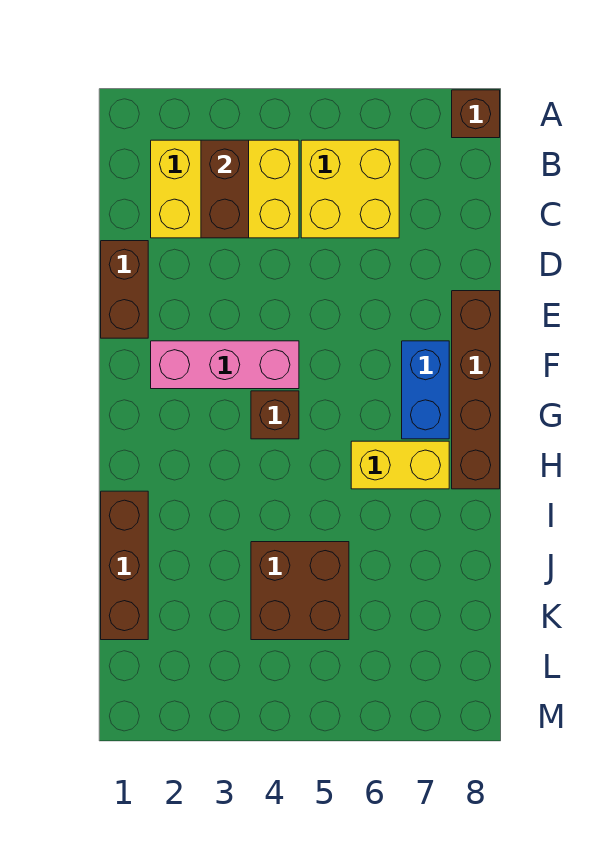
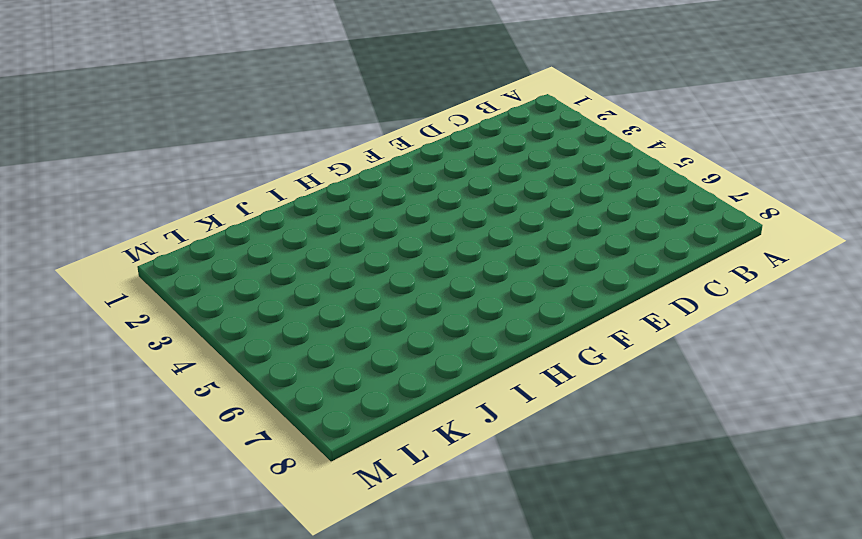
none -> brown 1x1 brick [452,90,500,138]
none -> yellow 2x3 brick [151,140,299,238]
none -> yellow 2x2 brick [301,140,399,238]

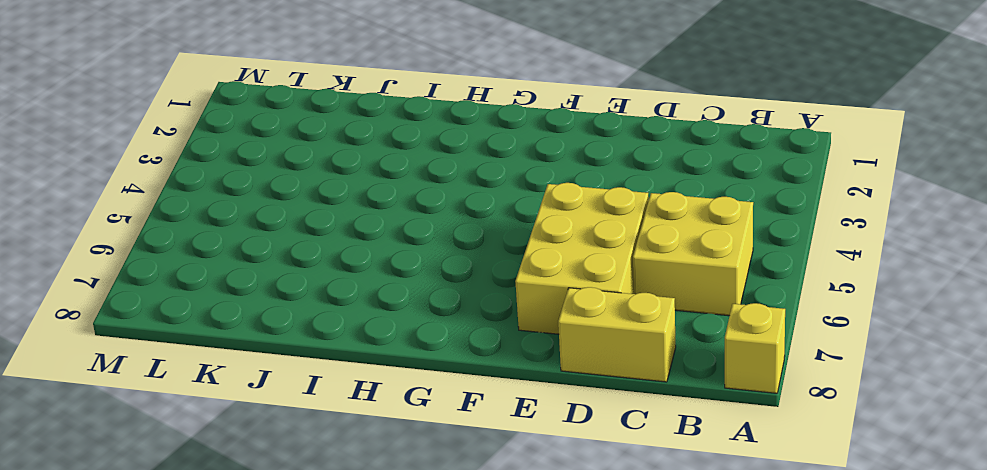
yellow 1x1 brick [725,303,785,393] -> brown 1x1 brick [452,90,500,138]
yellow 1x2 brick [558,287,676,382] -> yellow 1x2 brick turned to [351,441,449,489]
yellow 2x3 brick [515,183,649,334] -> yellow 2x3 brick moved to [151,140,299,238]
none -> brown 1x2 brick [101,241,148,338]
none -> brown 1x4 brick [452,291,500,489]
none -> pink 1x3 brick [151,341,299,389]

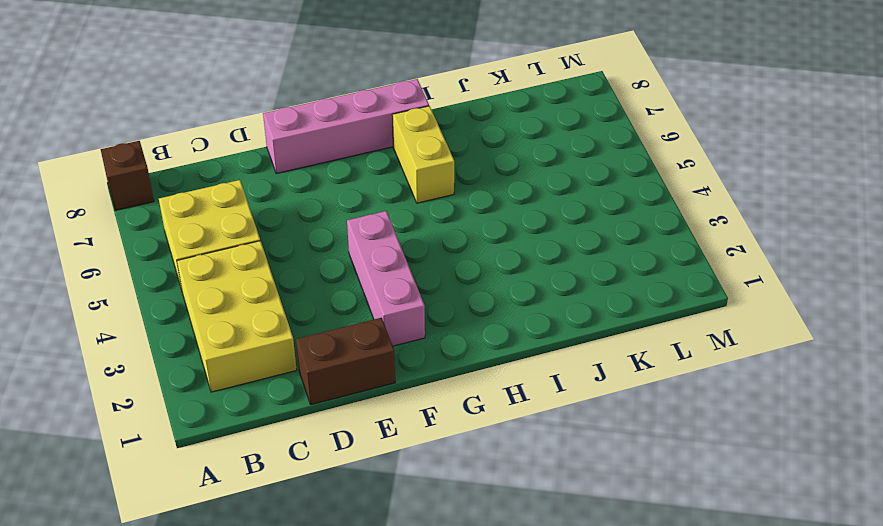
pink 1x4 brick [263,79,429,174] -> brown 1x4 brick [452,291,500,489]
none -> blue 1x2 brick [402,341,449,439]
none -> brown 1x1 brick [251,391,299,439]
none -> brown 1x3 brick [101,491,148,640]

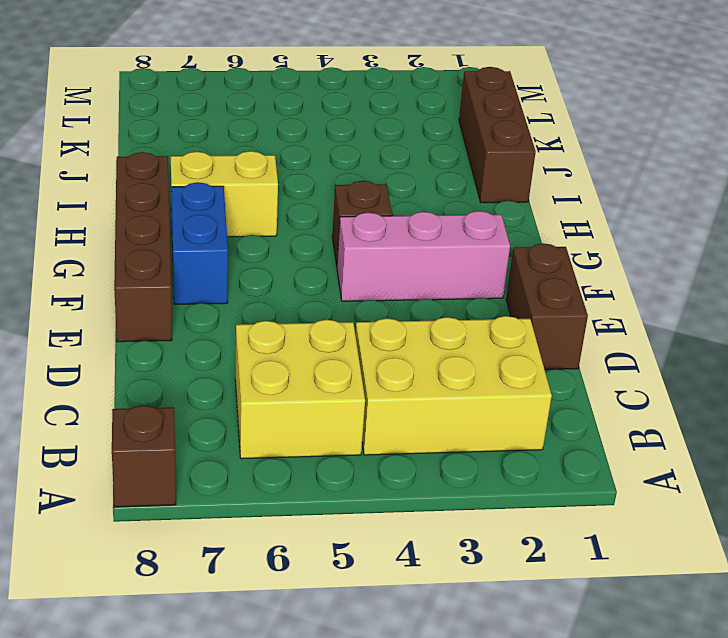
none -> brown 2x2 brick [251,542,349,640]
none -> brown 1x2 brick [201,140,249,238]

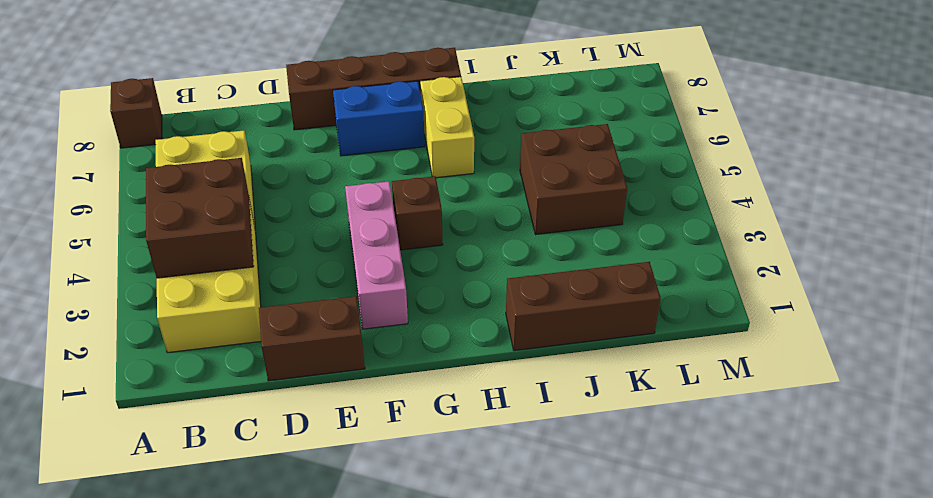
brown 2x2 brick [146,158,254,278] -> brown 1x2 brick [201,140,249,238]

